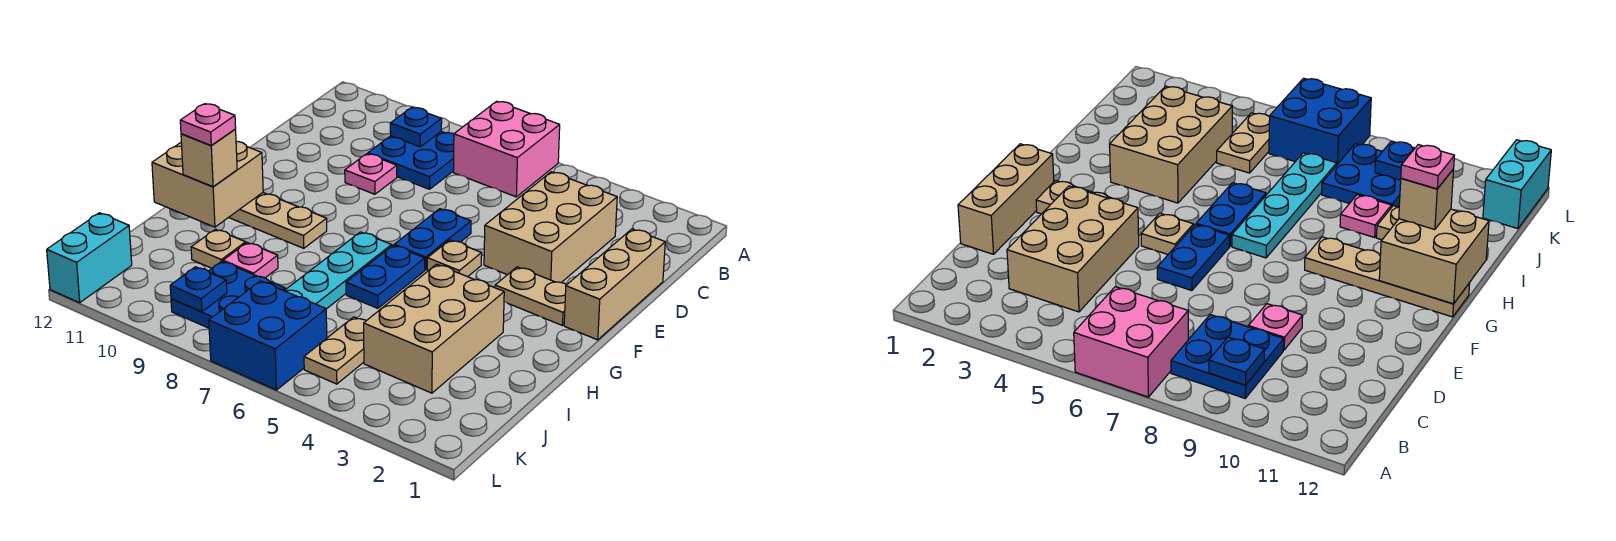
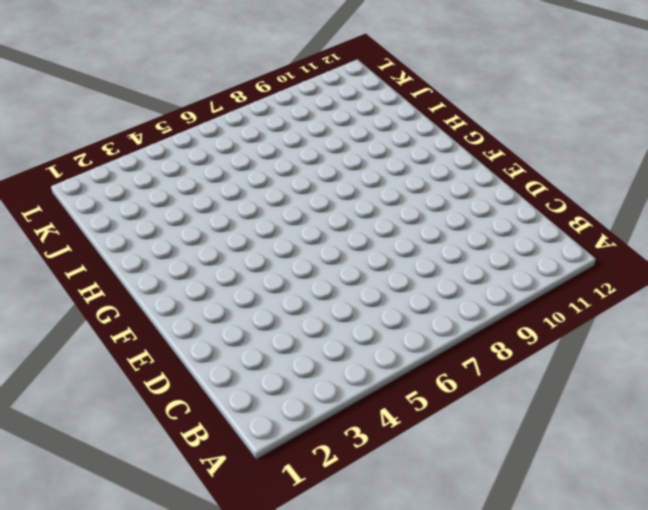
none -> pink 2x2 brick [453,101,560,197]
none -> blue 2x2 plate [368,131,454,189]
none -> tan 2x3 brick [484,172,617,283]

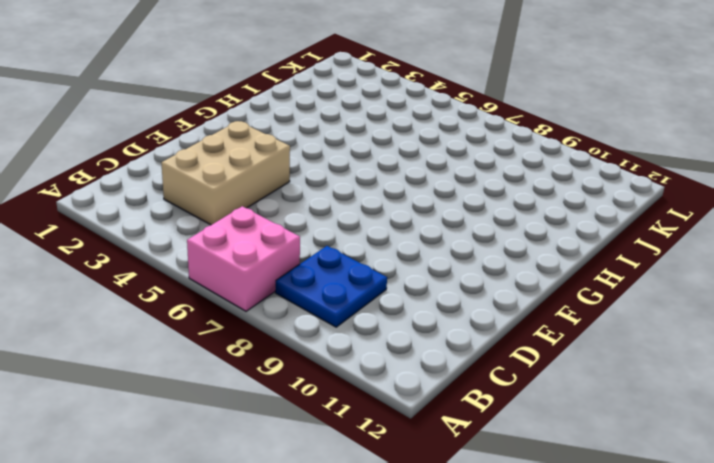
none -> tan 1x3 brick [564,229,665,340]
none -> pink 1x1 plate [345,154,397,194]
none -> blue 1x2 plate [394,209,471,270]

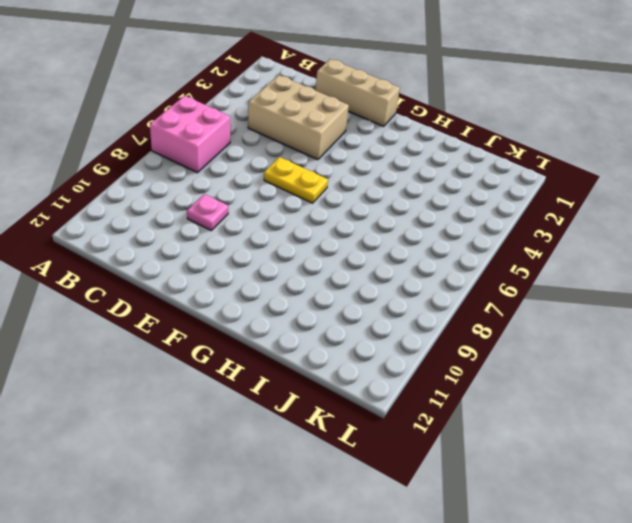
yellow 1x2 plate [264,157,328,203] -> blue 1x2 plate [394,209,471,270]
none -> blue 2x2 plate [368,131,454,189]
none -> tan 1x2 plate [495,267,566,325]
none -> tan 1x1 plate [427,240,482,277]

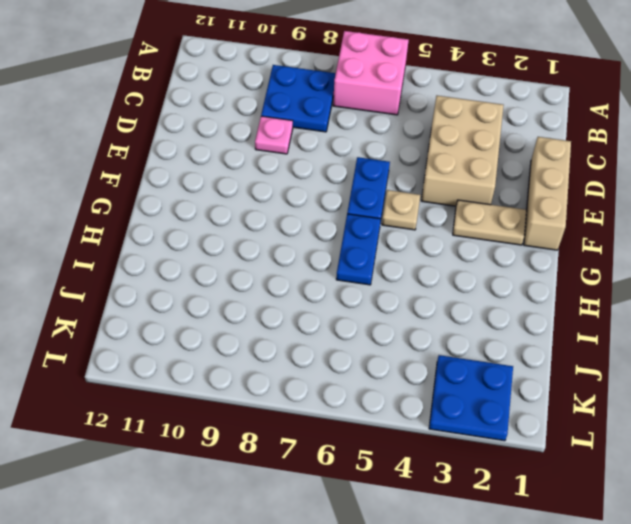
blue 2x2 plate [429,355,513,441] -> blue 2x2 plate moved to [171,261,285,328]
none -> cyan 1x4 plate [284,232,392,309]
none -> tan 1x4 plate [229,193,327,248]
none -> tan 2x3 brick [364,264,504,393]

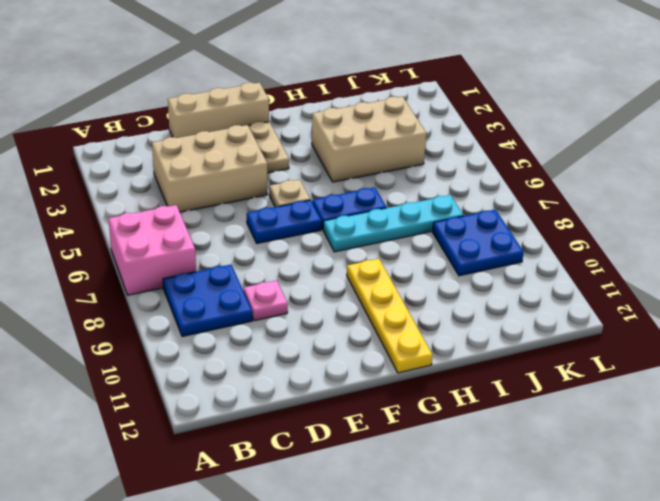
yellow 1x4 plate [347,259,432,373] -> tan 1x4 plate [229,193,327,248]
none -> pink 1x1 plate [223,243,278,278]
none -> tan 1x1 plate [191,229,246,268]
none -> tan 1x2 plate [304,317,366,384]

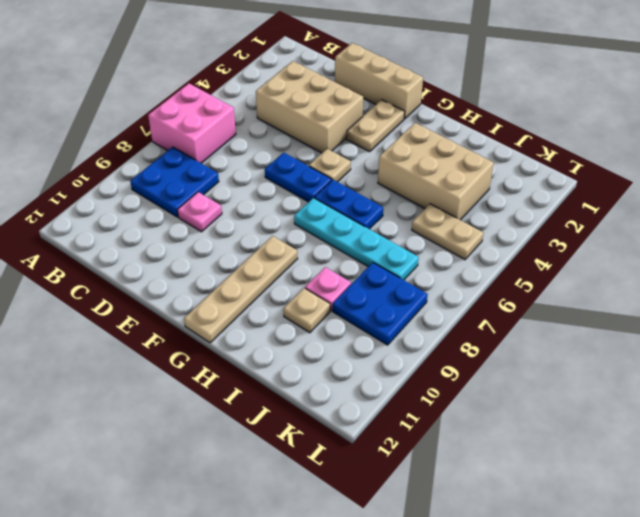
none -> blue 2x2 brick [209,281,327,390]
none -> cyan 1x2 brick [47,213,132,303]
none -> blue 1x1 plate [390,107,442,147]

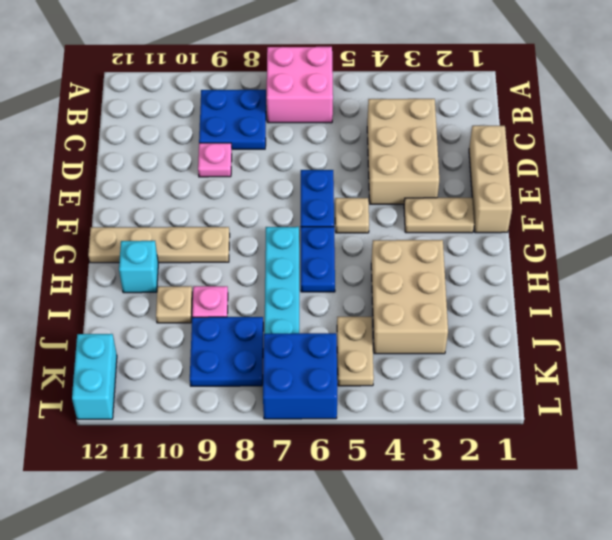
cyan 1x1 brick [119,241,158,293] -> none
none -> blue 1x1 plate [390,107,442,147]
none -> tan 2x2 brick [152,141,263,227]
none -> blue 1x1 plate [170,267,227,312]

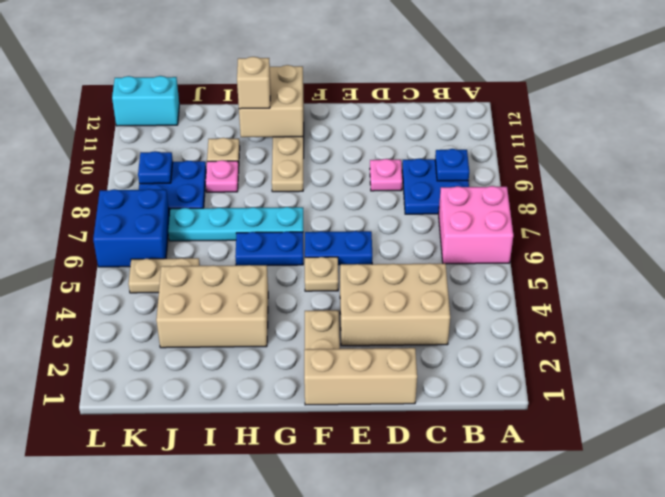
none -> pink 1x1 plate [180,104,236,146]

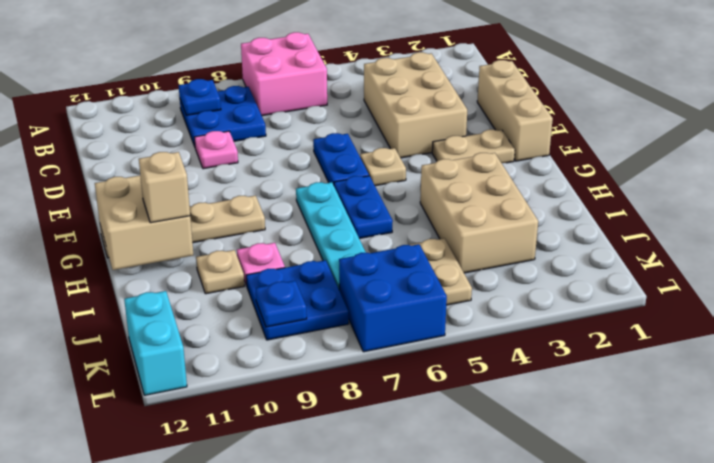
none -> pink 1x1 plate [180,104,236,146]

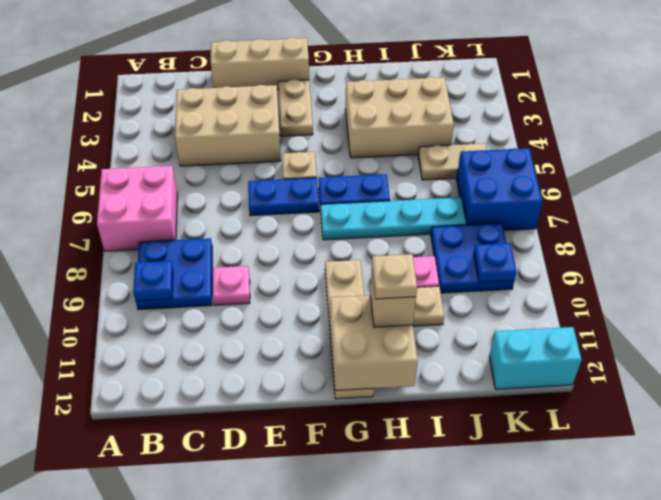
tan 1x1 plate [372,254,417,299] -> pink 1x1 plate [180,104,236,146]

